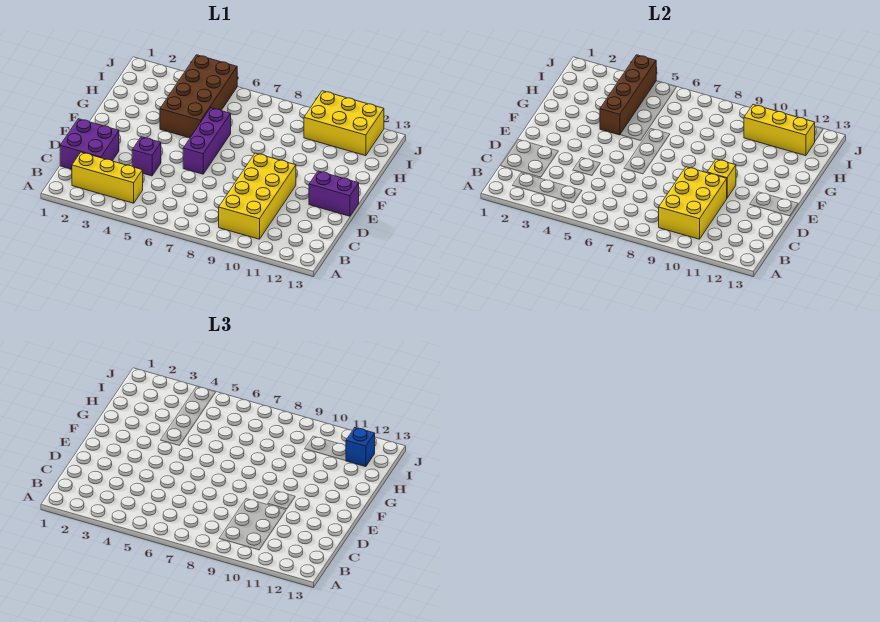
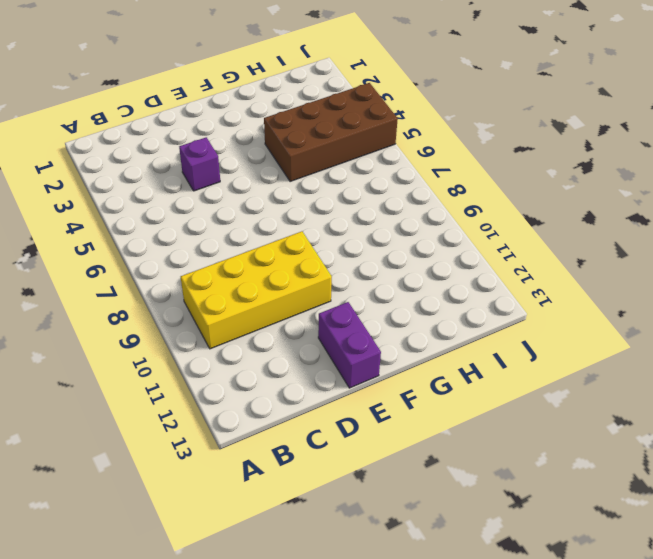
none -> yellow 1x3 brick [72,152,143,203]
none -> purple 2x2 brick [60,119,119,169]
none -> purple 1x3 brick [183,108,231,174]

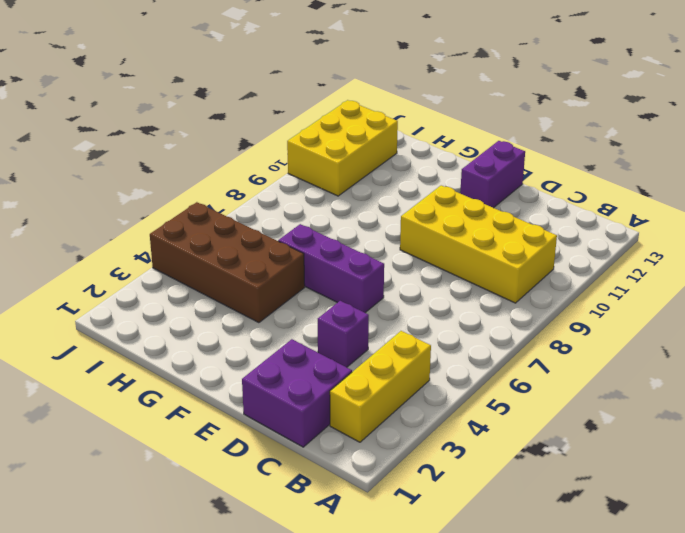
none -> yellow 2x3 brick [659,167,727,239]
none -> yellow 1x1 brick [707,159,736,198]
none -> brown 1x4 brick [600,55,656,135]

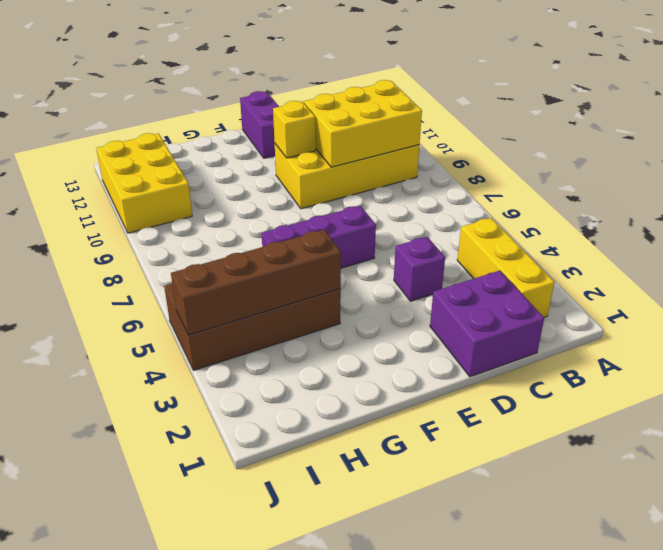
none -> yellow 1x3 brick [744,105,815,156]
none -> blue 1x1 brick [346,428,375,467]

